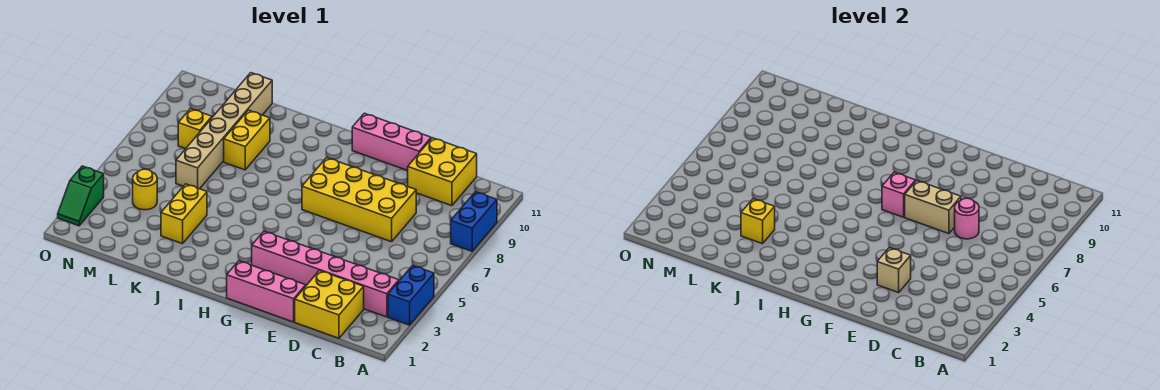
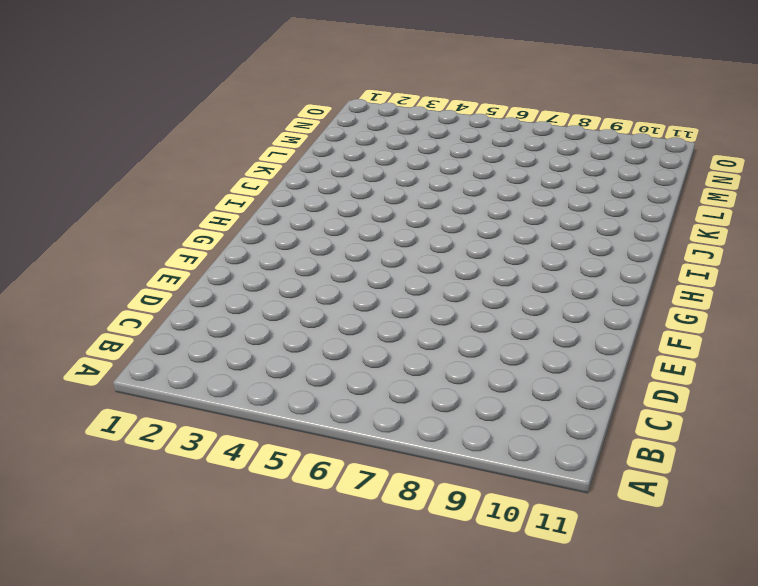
none -> blue 1x2 brick [388,265,434,325]
none -> blue 1x2 brick [451,192,497,251]
none -> pink 1x6 brick [252,231,399,317]

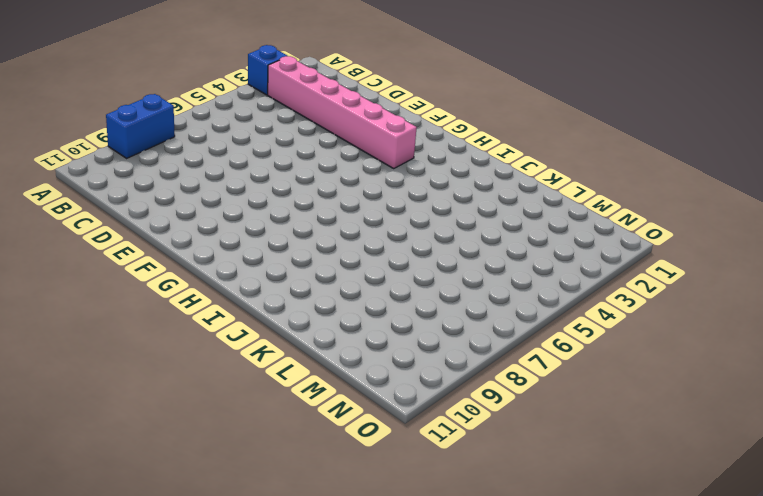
blue 1x1 brick [248,45,287,95] -> blue 1x2 brick [388,265,434,325]
none -> yellow 2x2 brick [295,271,364,338]
none -> yellow 2x2 brick [408,138,477,206]
none -> yellow 2x4 brick [302,158,416,242]

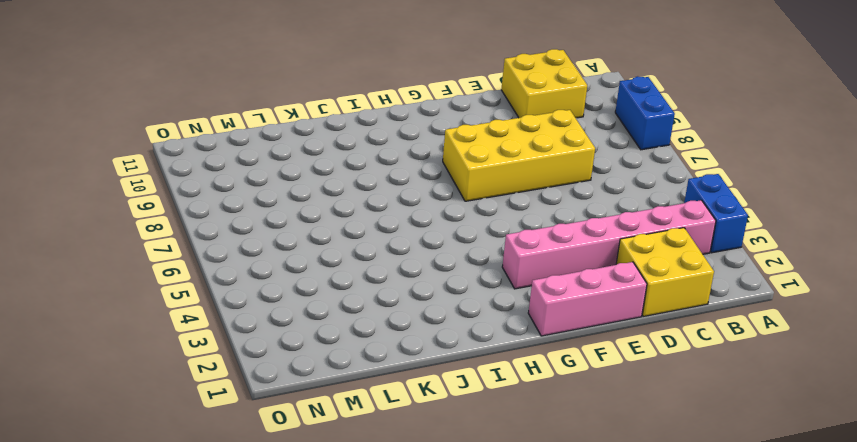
none -> pink 1x3 brick [352,113,431,171]
none -> yellow 1x2 brick [161,184,207,244]
none -> yellow 1x2 brick [224,110,270,170]

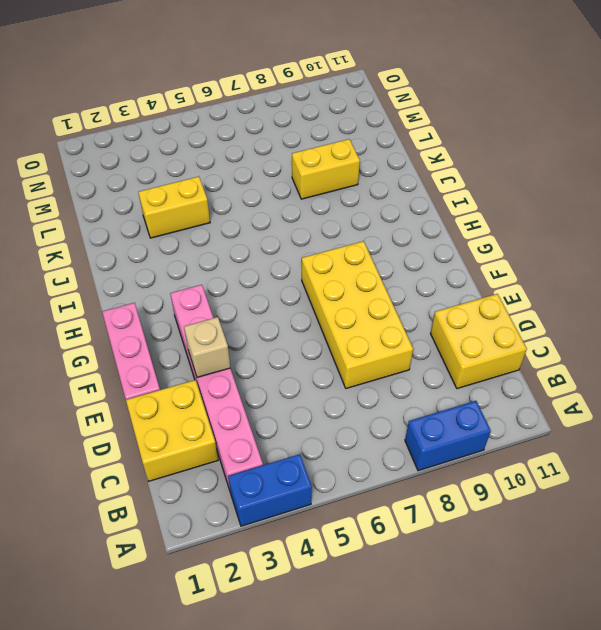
none -> pink 1x3 brick [352,113,431,171]
none -> tan 1x6 brick [176,73,272,189]
none -> yellow 1x1 round brick [133,169,157,210]

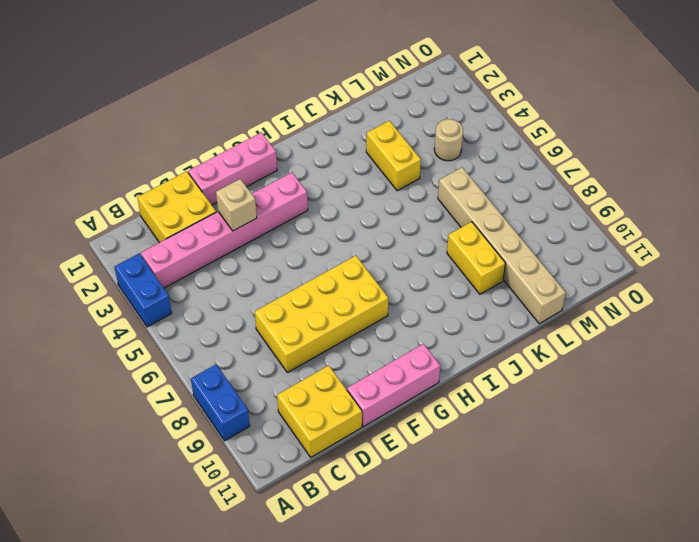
tan 1x1 round brick [434,119,463,161] -> yellow 1x1 round brick [133,169,157,210]
none -> yellow 1x1 brick [178,109,212,149]
none -> green 1x2 slope [58,166,104,226]
none -> pink 1x1 round brick [955,198,979,239]

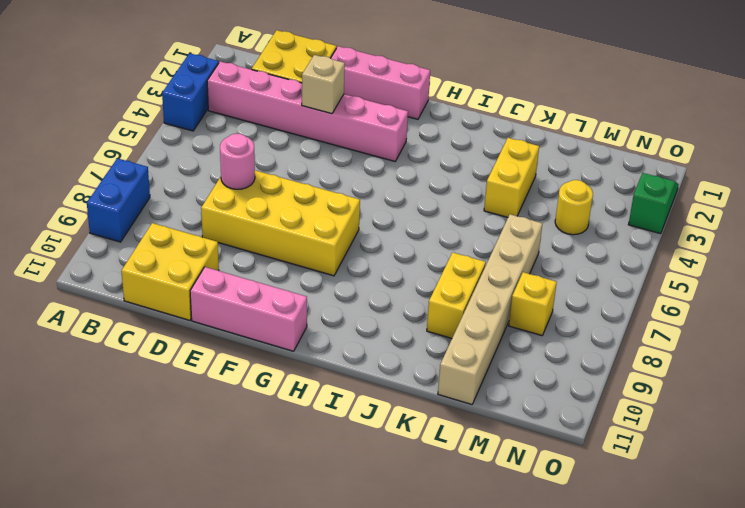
none -> tan 1x2 brick [905,181,961,234]
none -> pink 1x1 brick [882,172,916,217]
none -> yellow 1x1 brick [741,199,775,244]

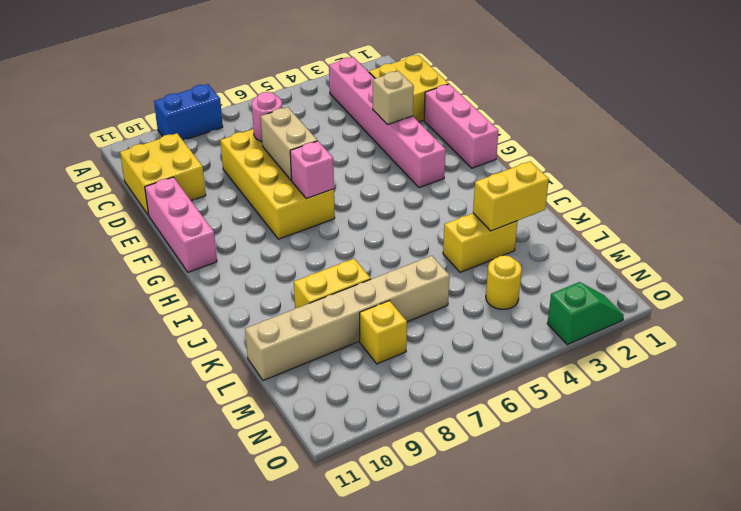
yellow 1x2 brick [473,161,549,231] -> yellow 1x1 brick [741,199,775,244]
none -> blue 1x2 brick [388,265,434,325]

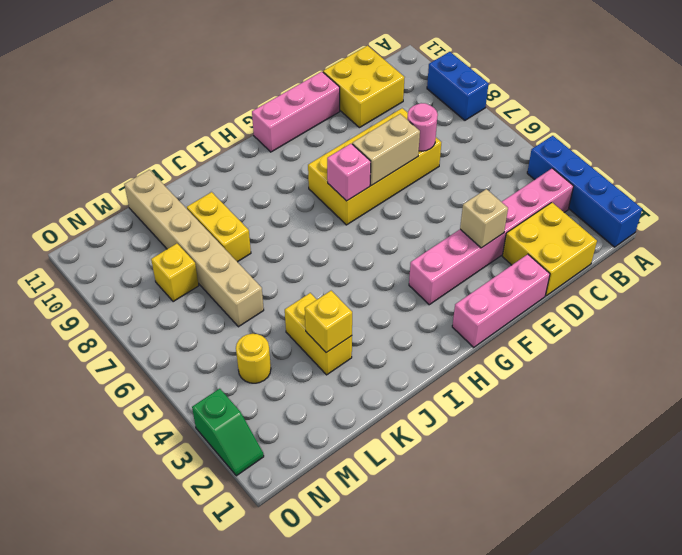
blue 1x4 brick [527,136,642,247] -> blue 1x2 brick [388,265,434,325]

